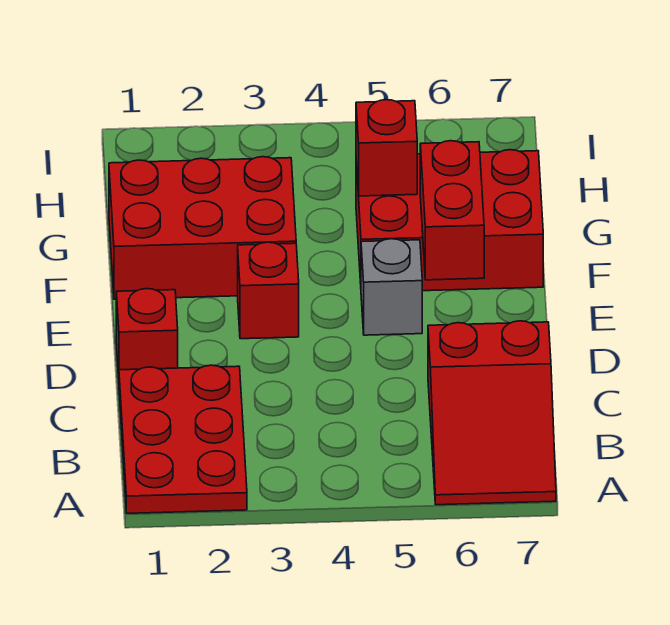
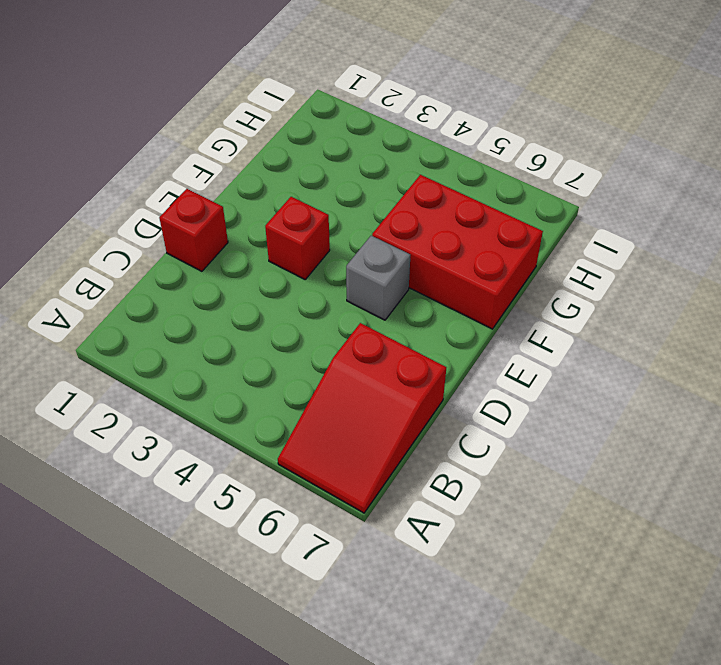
none -> red 2x3 plate [119,365,247,513]
none -> red 2x3 brick [109,157,296,299]

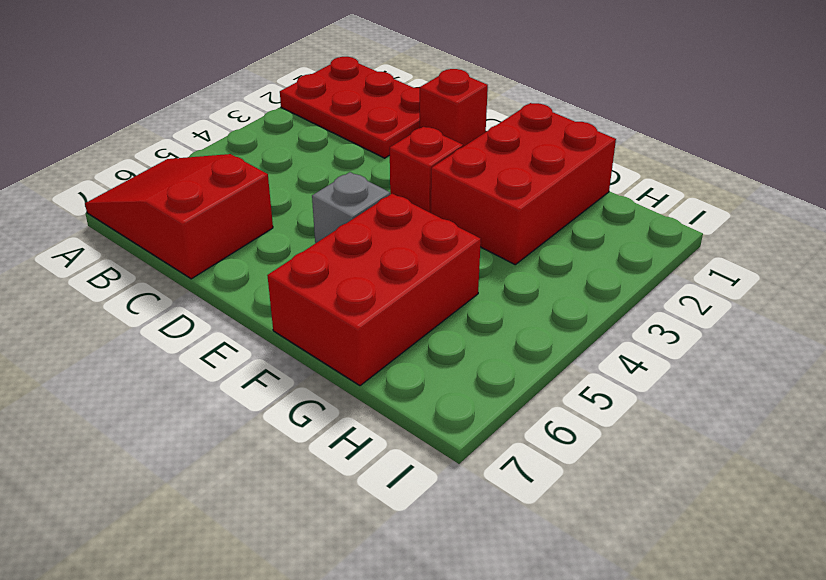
none -> red 1x2 brick [420,141,484,280]
none -> red 1x1 brick [356,100,417,196]

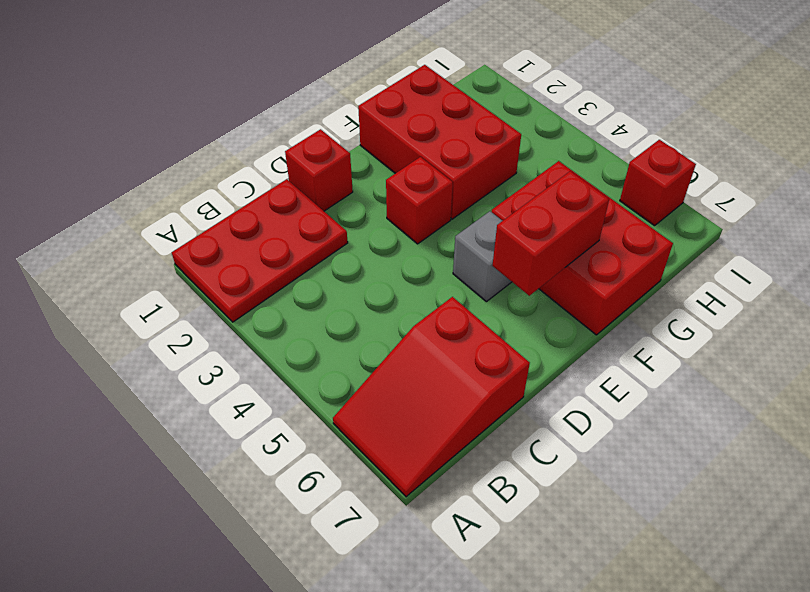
red 1x1 brick [620,140,696,226] -> red 1x1 brick moved to [356,100,417,196]

